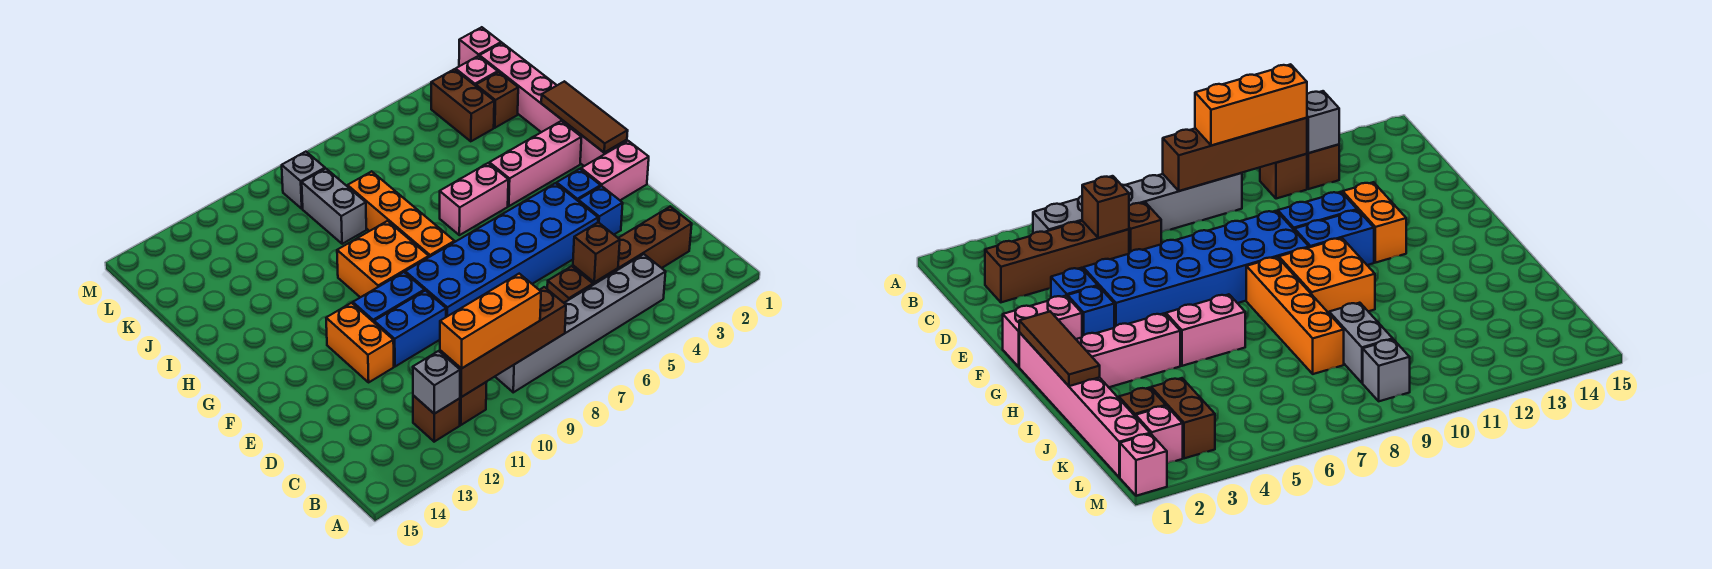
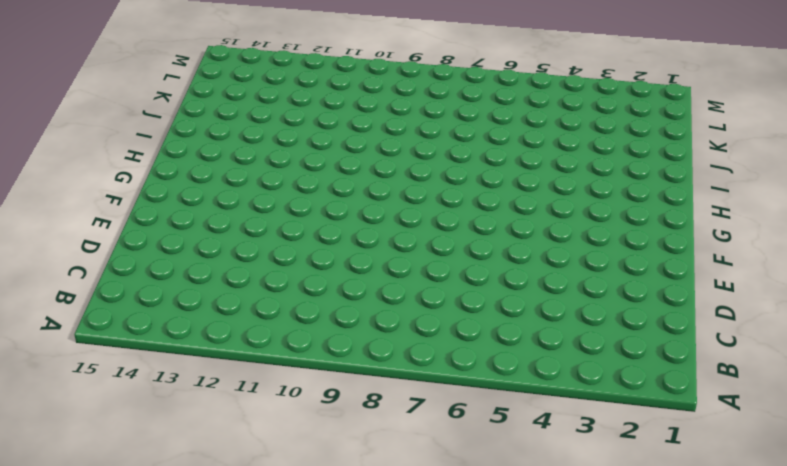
none -> grey 1x6 brick [495,254,666,392]
none -> brown 1x1 brick [460,382,487,425]
none -> brown 1x1 brick [413,395,460,442]

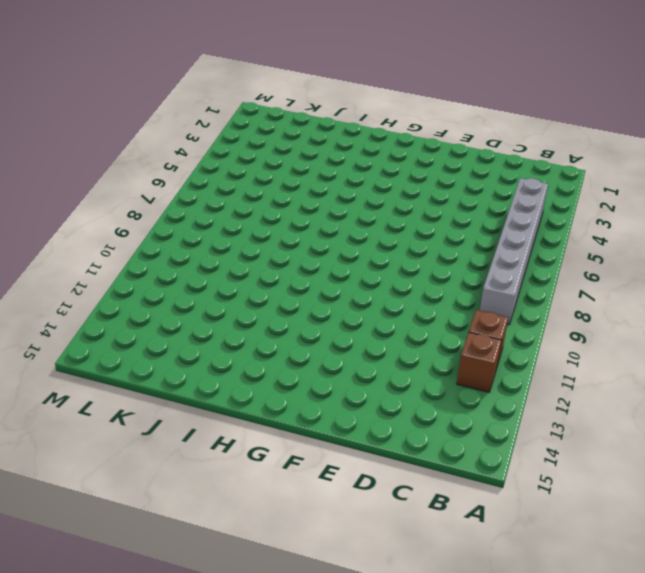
none -> brown 1x4 brick [573,207,692,285]
none -> brown 1x1 brick [547,266,593,303]
none -> blue 1x1 brick [578,186,623,234]

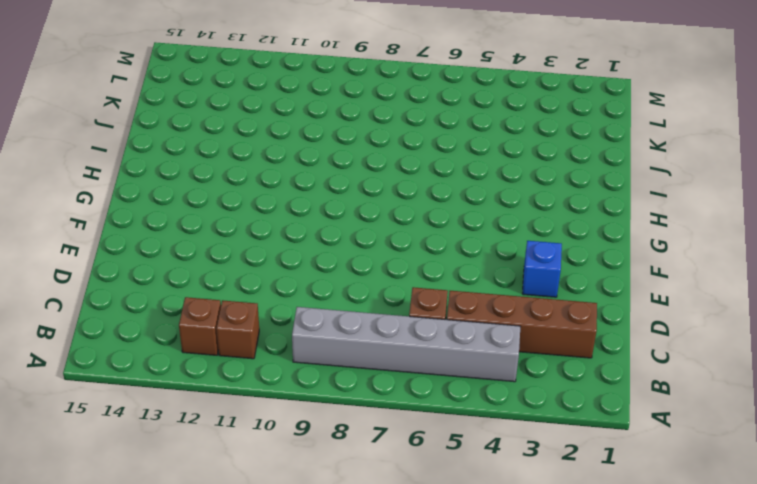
none -> blue 2x6 brick [405,183,598,317]
none -> blue 1x2 brick [374,291,446,367]
none -> orange 1x2 brick [326,303,394,382]

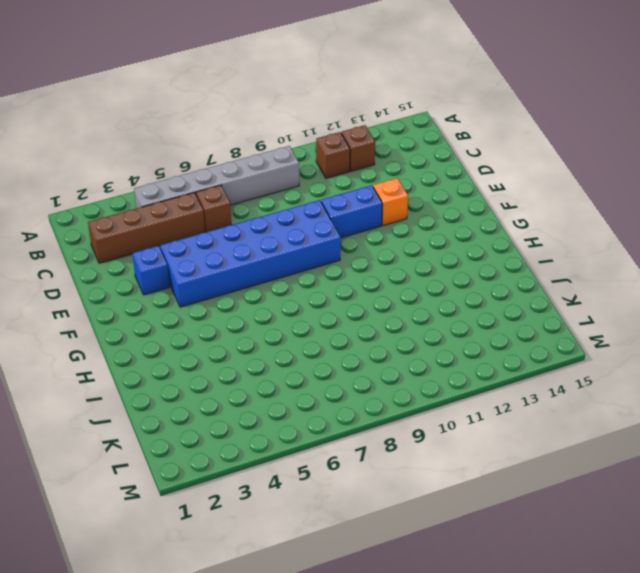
orange 1x1 brick [373,178,408,226] -> orange 1x2 brick [326,303,394,382]
none -> pink 1x2 brick [581,141,649,200]
none -> blue 1x1 brick [557,169,601,201]
none -> blue 1x2 brick [353,272,424,322]

